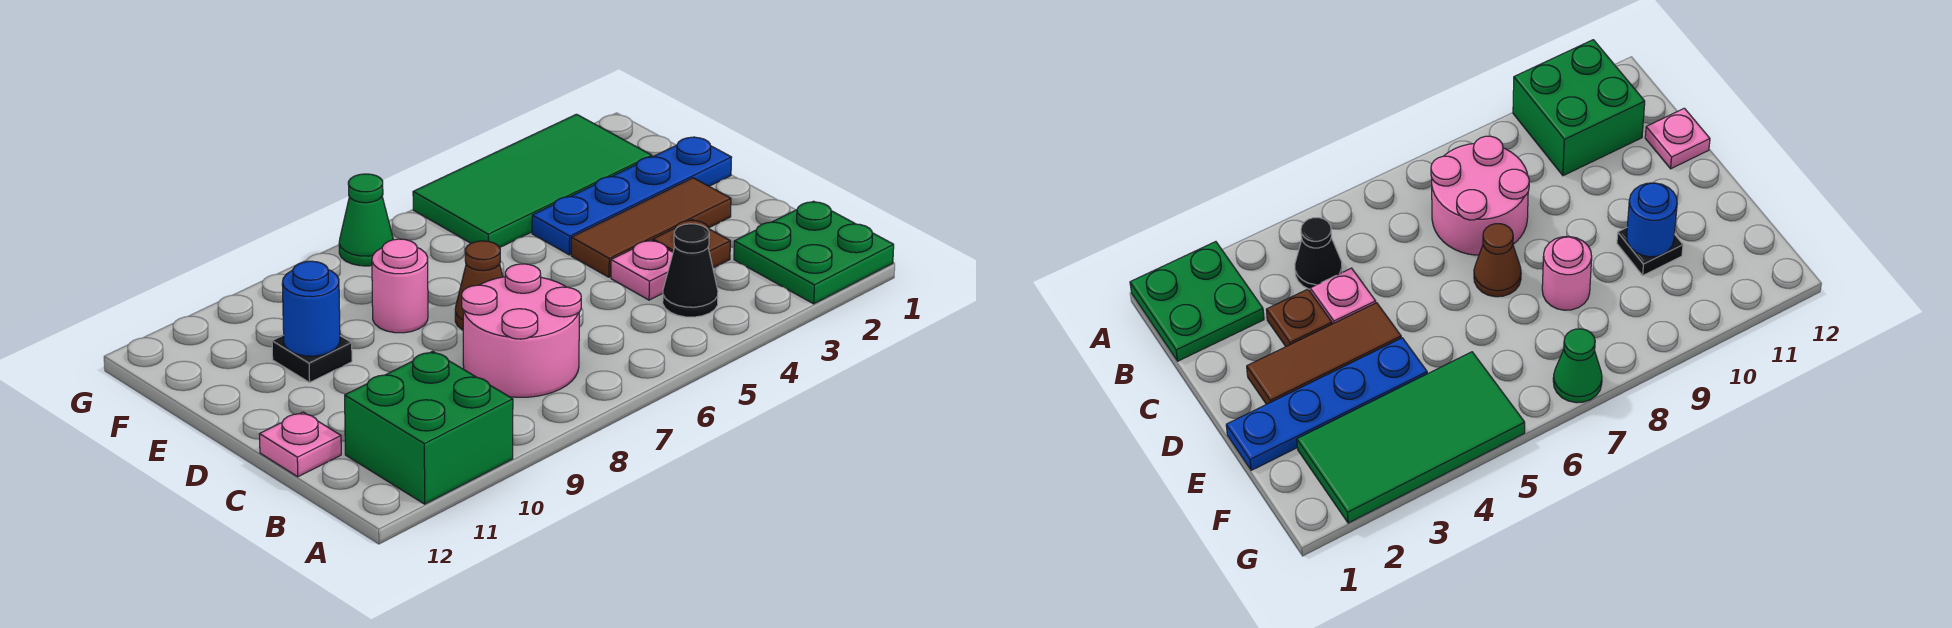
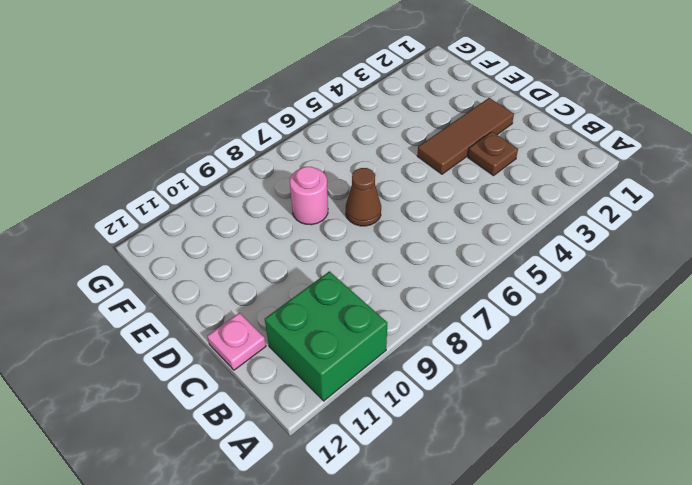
none -> green 2x2 plate [734,201,894,304]
none -> black 1x1 cone [663,224,718,317]
none -> pink 2x2 round brick [462,264,581,397]

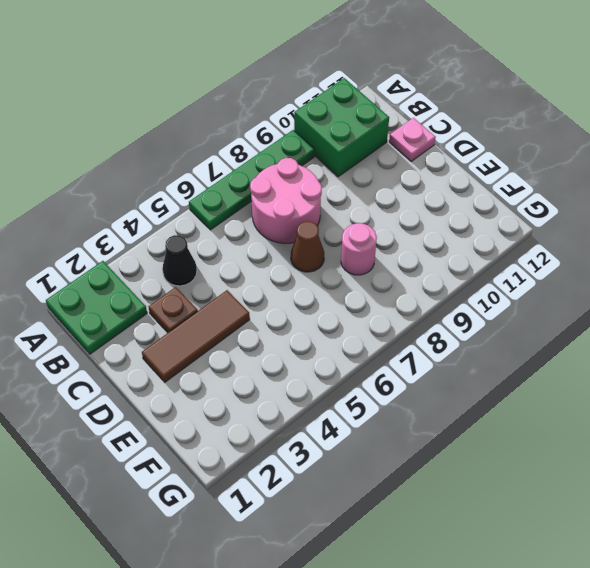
green 1x4 plate [189,130,314,230] -> none
none -> pink 1x1 plate [611,240,673,300]
none -> blue 1x4 plate [532,137,732,255]
none -> black 1x1 plate [272,335,352,382]

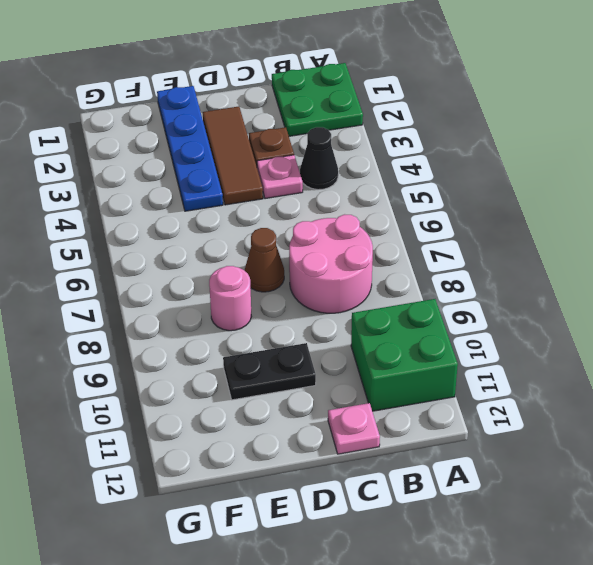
black 1x2 plate [223,343,316,400] -> black 1x1 plate [272,335,352,382]
none -> green 2x4 tile [413,114,652,247]
none -> green 1x1 cone [339,174,393,266]
none -> blue 1x1 round brick [282,261,340,356]

